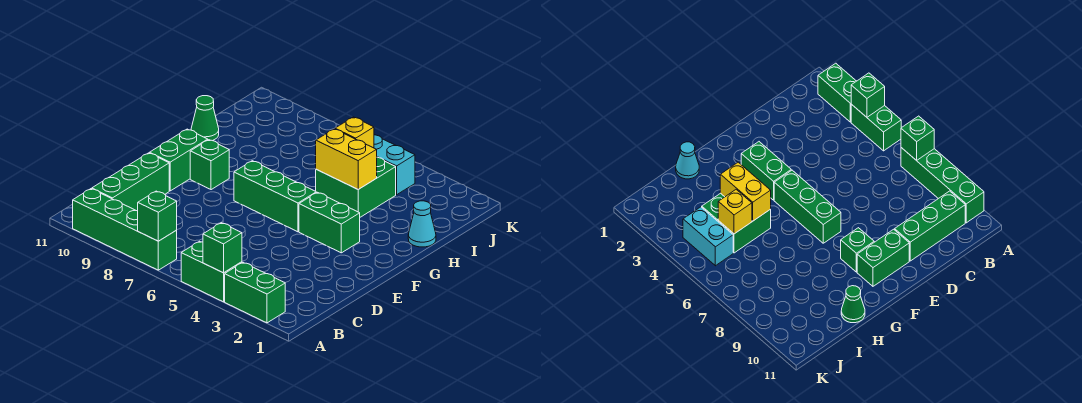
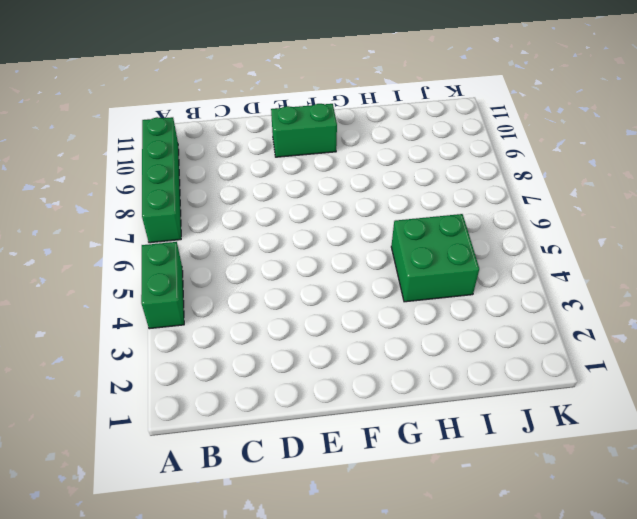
none -> green 1x2 brick [225,263,285,323]
none -> green 1x3 brick [92,153,169,211]
none -> green 1x2 brick [299,192,360,253]

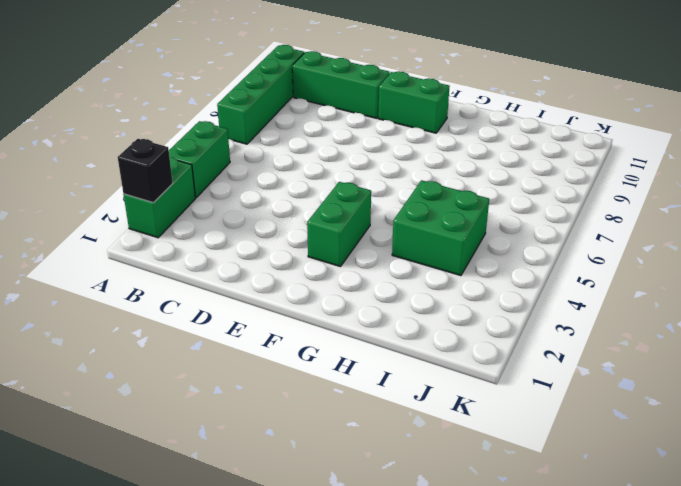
black 1x1 brick [118,139,173,203] -> none
none -> green 1x3 brick [234,161,316,232]
none -> green 1x1 brick [190,140,229,190]
none -> cyan 1x1 cone [408,201,436,247]

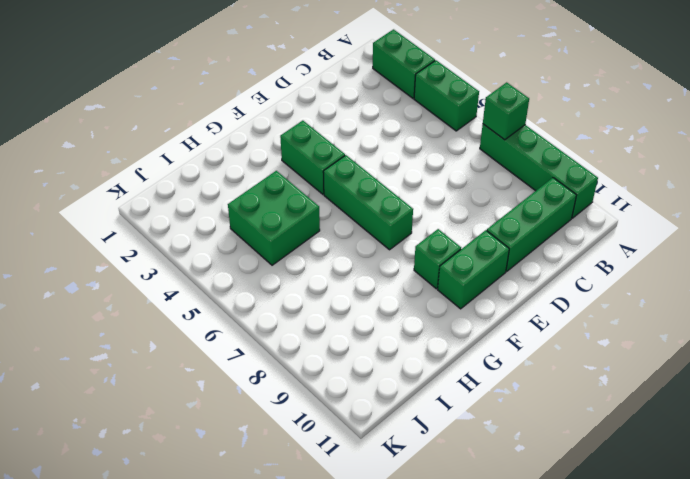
none -> cyan 1x1 cone [408,201,436,247]
none -> green 1x1 cone [191,96,219,141]
none -> cyan 1x2 brick [374,135,415,195]

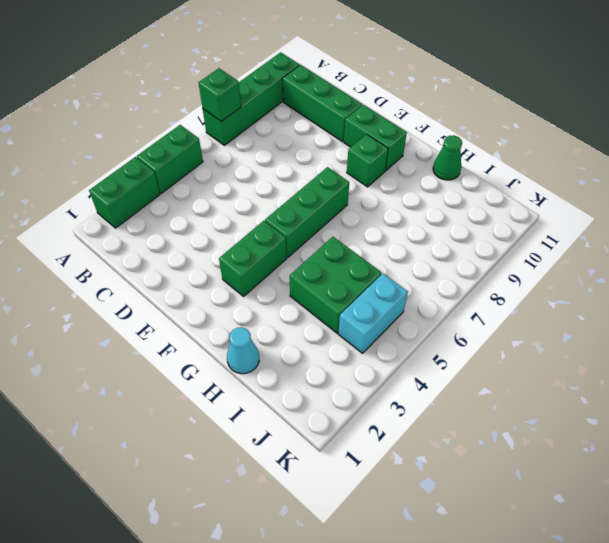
none -> green 1x1 brick [203,223,242,273]
none -> yellow 1x2 brick [316,129,377,189]
none -> yellow 1x1 brick [335,117,374,148]

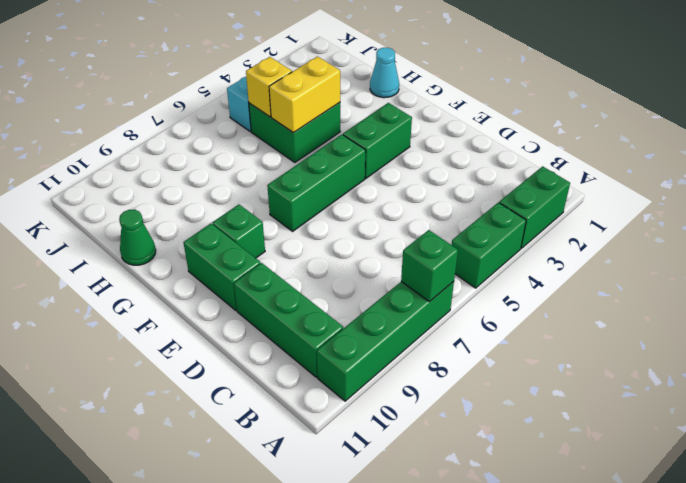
none -> green 1x1 brick [203,223,242,273]

